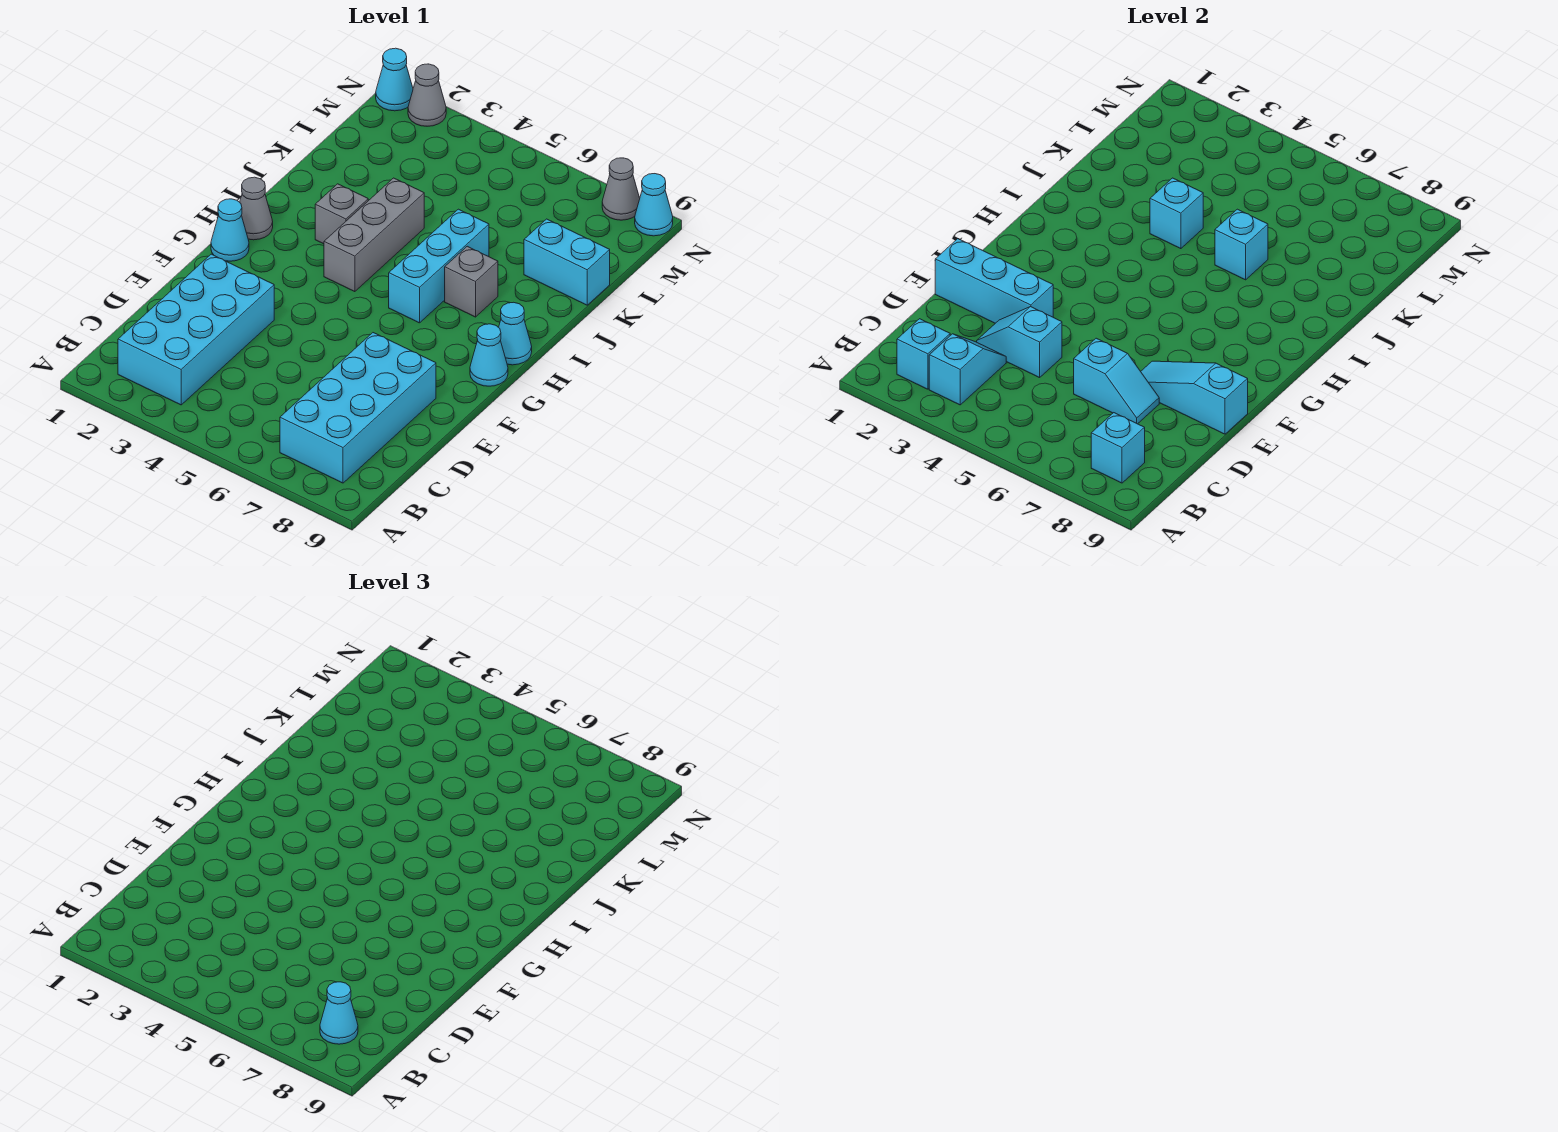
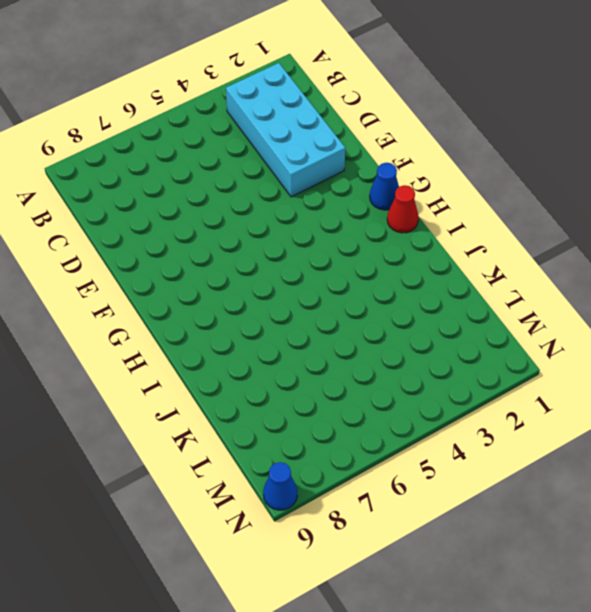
blue 1x1 cone [370,163,399,210] -> cyan 1x1 cone [211,199,249,261]
red 1x1 cone [387,185,419,233] -> grey 1x1 cone [240,177,273,240]
blue 1x1 cone [263,462,297,510] -> cyan 1x1 cone [635,174,673,236]
none -> cyan 2x4 brick [280,333,436,483]
none -> cyan 1x1 cone [470,324,508,386]
none -> grey 1x3 brick [324,178,424,292]

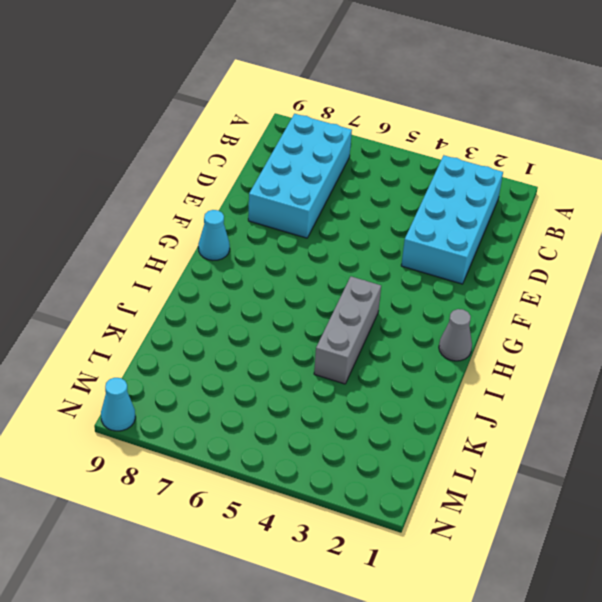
none -> cyan 1x1 cone [211,199,249,261]
none -> cyan 1x3 brick [389,209,489,323]
none -> cyan 1x1 cone [499,302,532,365]

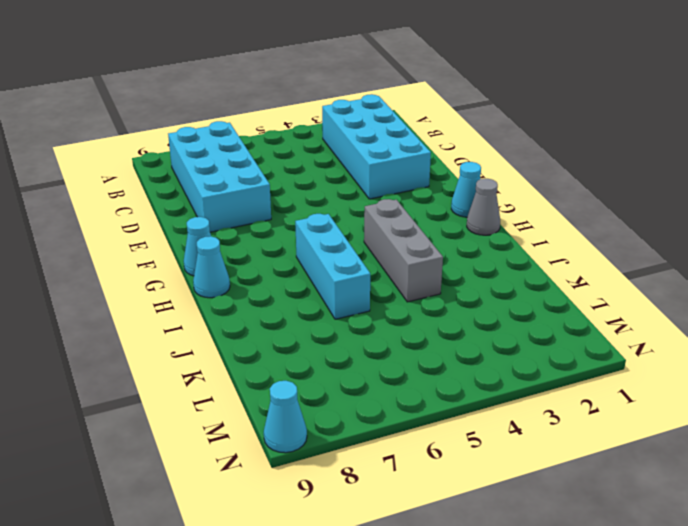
none -> grey 1x1 brick [315,184,368,244]
none -> grey 1x1 brick [445,246,498,317]
none -> cyan 1x2 brick [524,219,610,305]

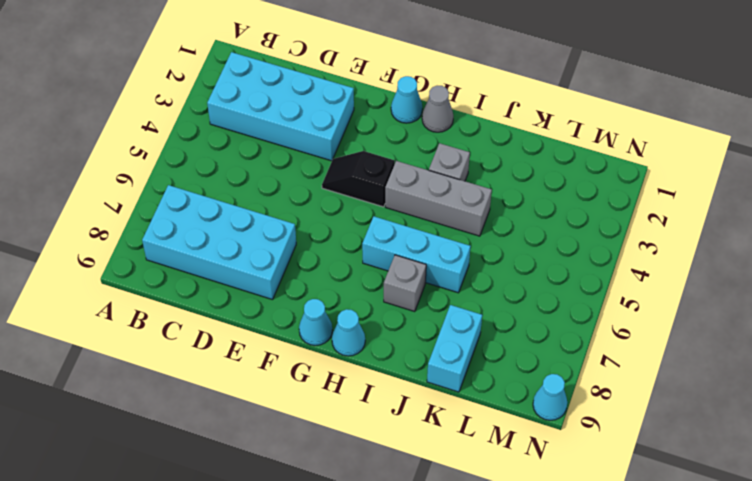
black 1x2 slope [322,151,395,207] -> none
none -> cyan 1x1 cone [376,48,413,111]
none -> grey 1x1 cone [408,64,446,126]
none -> grey 1x1 cone [602,158,640,220]

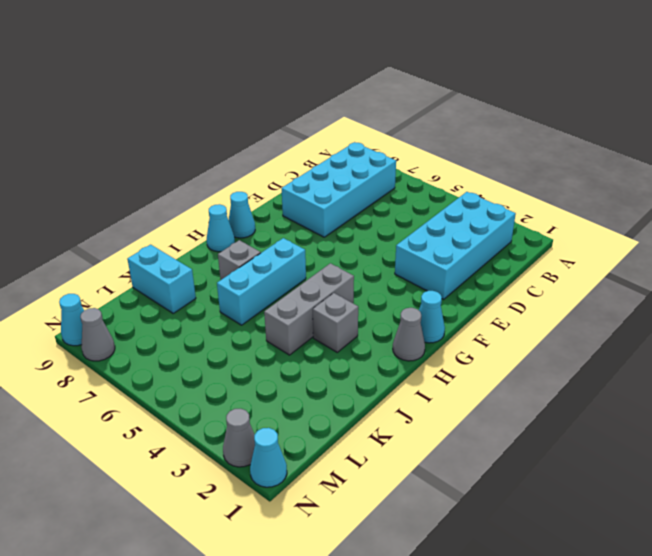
none -> cyan 1x1 brick [897,319,950,389]
none -> cyan 1x2 slope [929,334,1006,405]
none -> cyan 1x1 brick [1091,413,1145,483]

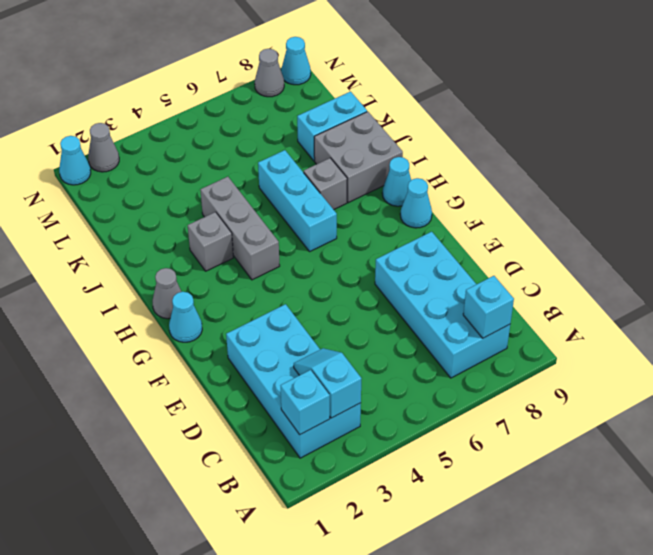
grey 2x2 brick [314,112,403,203] -> none
none -> cyan 1x2 slope [977,307,1062,378]
none -> cyan 1x2 slope [1074,338,1159,424]
none -> cyan 1x3 brick [935,239,1053,323]

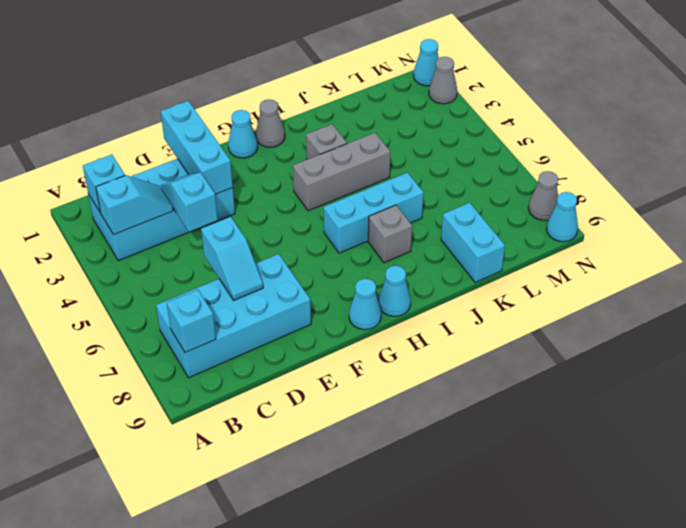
none -> cyan 1x3 slope [1141,361,1248,434]
none -> cyan 1x1 brick [1150,178,1203,249]
none -> cyan 1x1 brick [1215,209,1268,280]

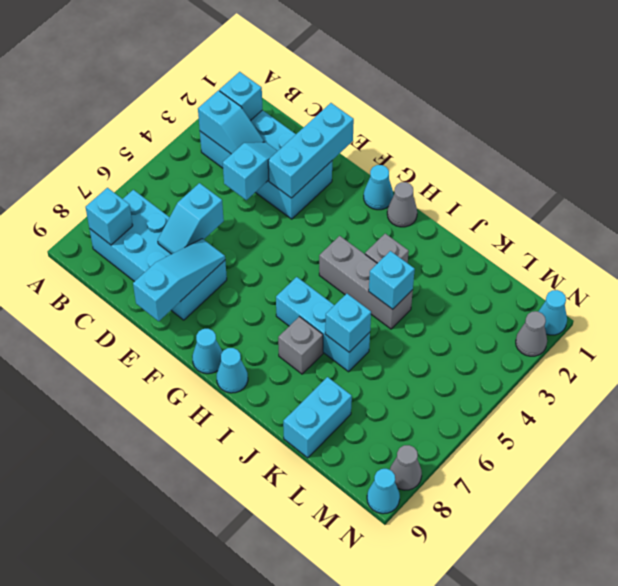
none -> cyan 1x1 cone [320,982,358,1044]

